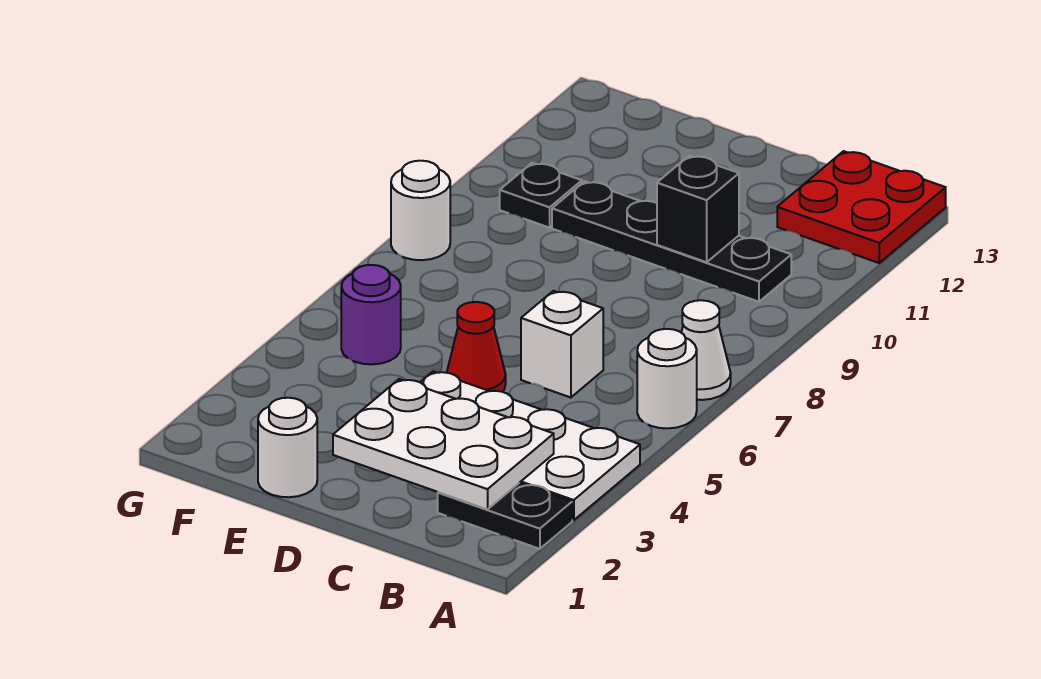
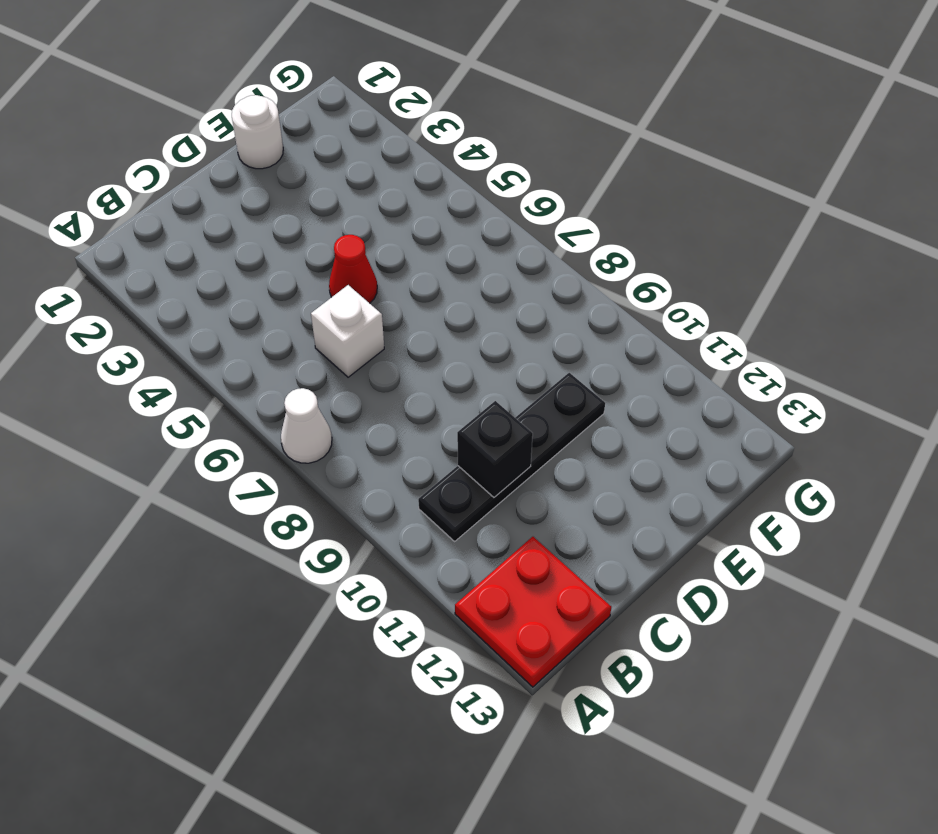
none -> black 1x2 plate [438,483,572,549]
none -> white 2x4 plate [420,371,640,520]
none -> white 1x1 round brick [637,329,697,428]

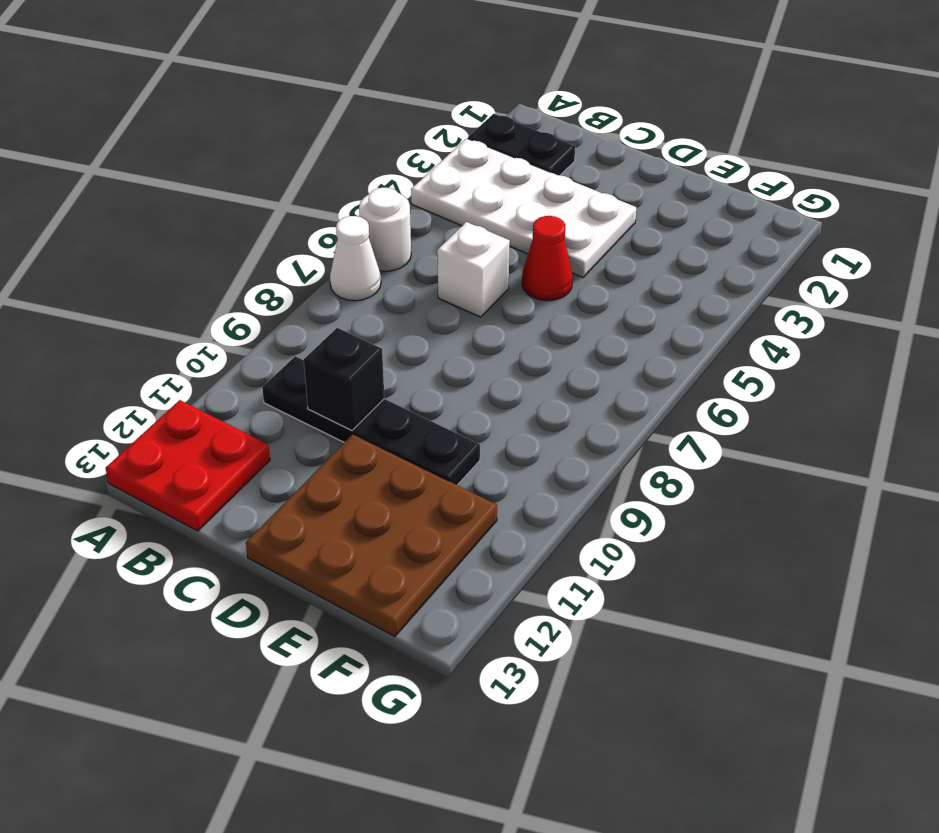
brown 3x3 plate [246,434,497,637] -> none
none -> white 1x1 round brick [258,398,317,497]
none -> purple 1x1 round brick [341,265,401,364]
none -> black 1x1 plate [500,163,582,228]

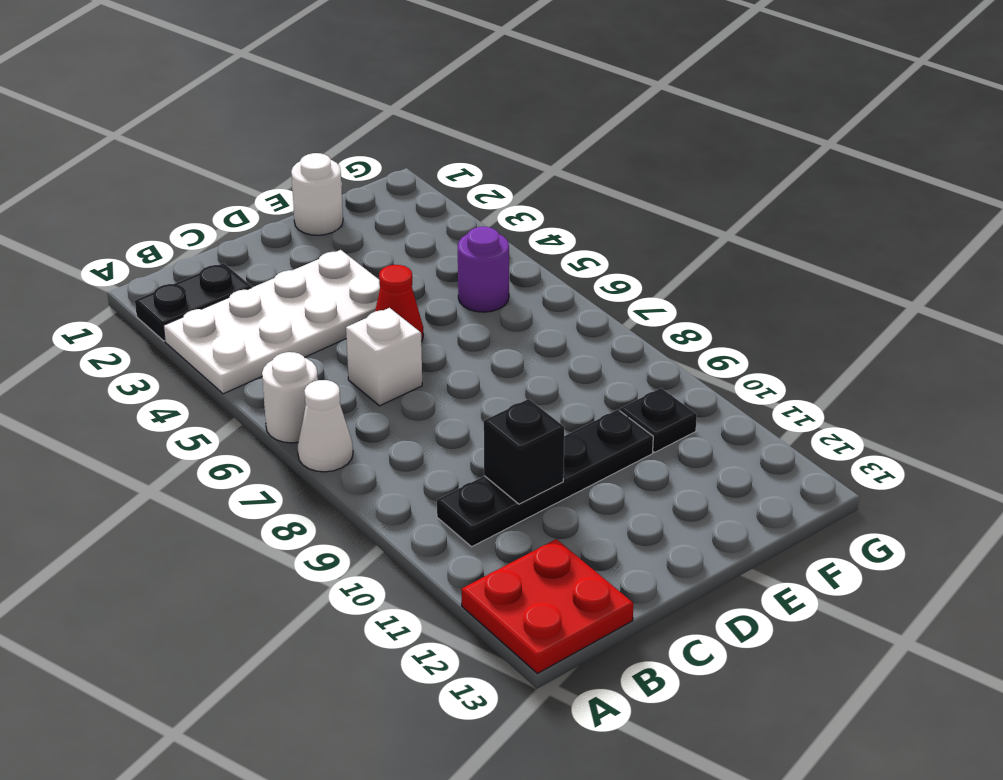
none -> white 1x1 round brick [391,161,450,260]
none -> white 2x3 plate [333,379,554,509]

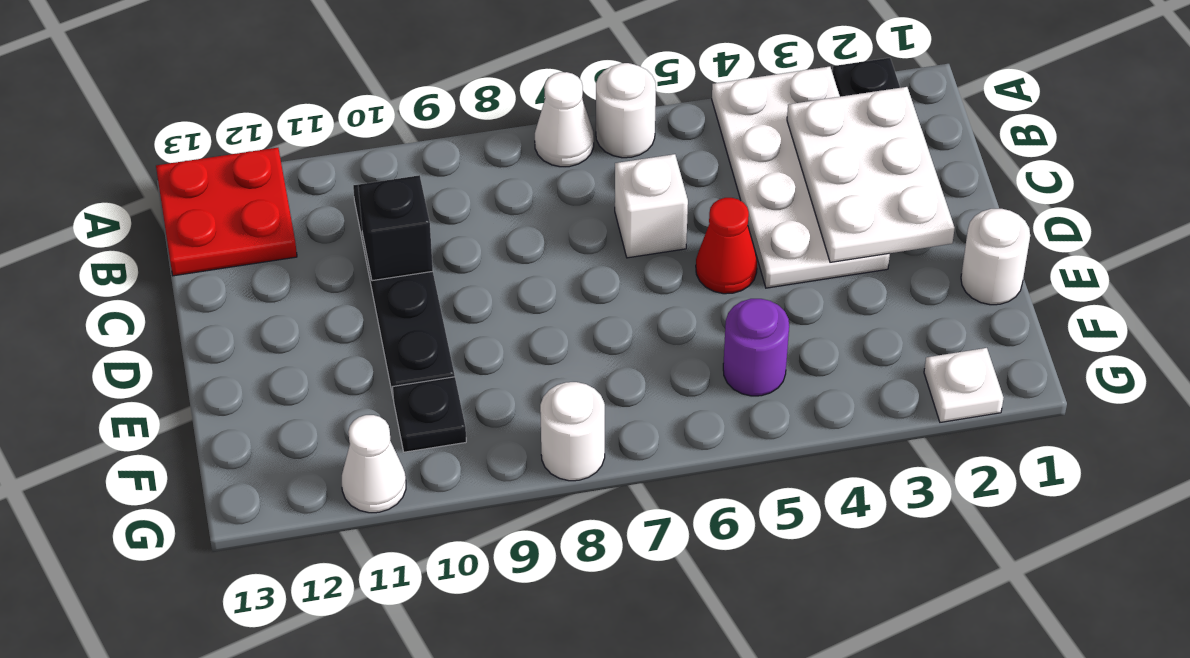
white 1x1 plate [924,348,1003,422] -> none
white 1x1 cone [342,415,406,513] -> none

